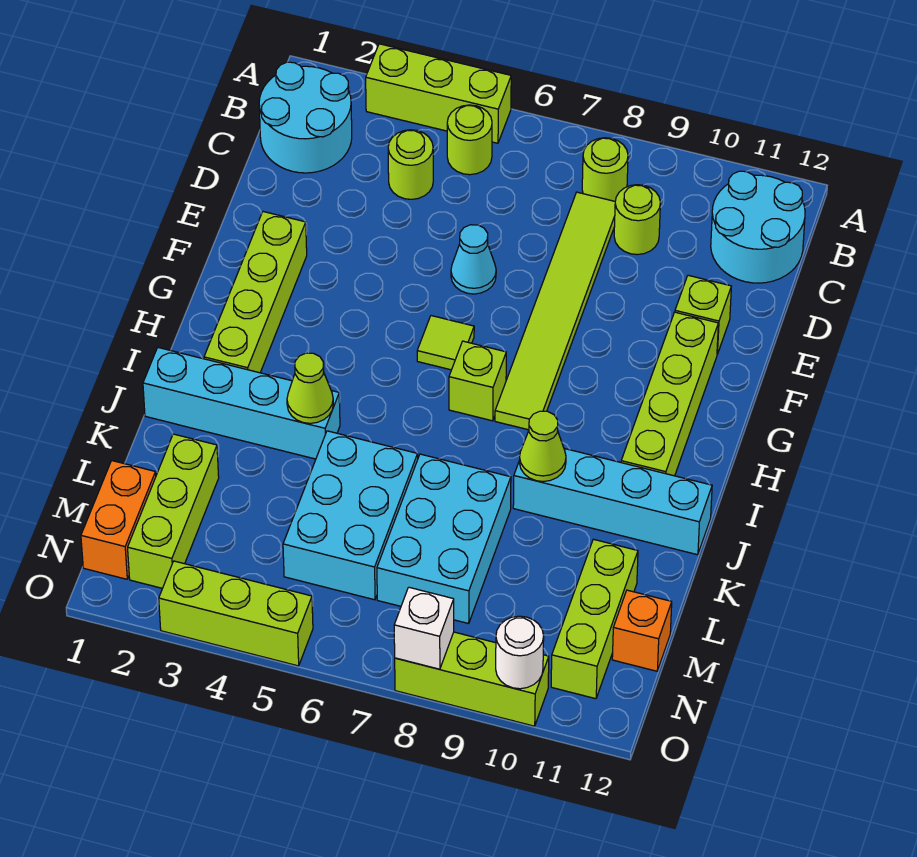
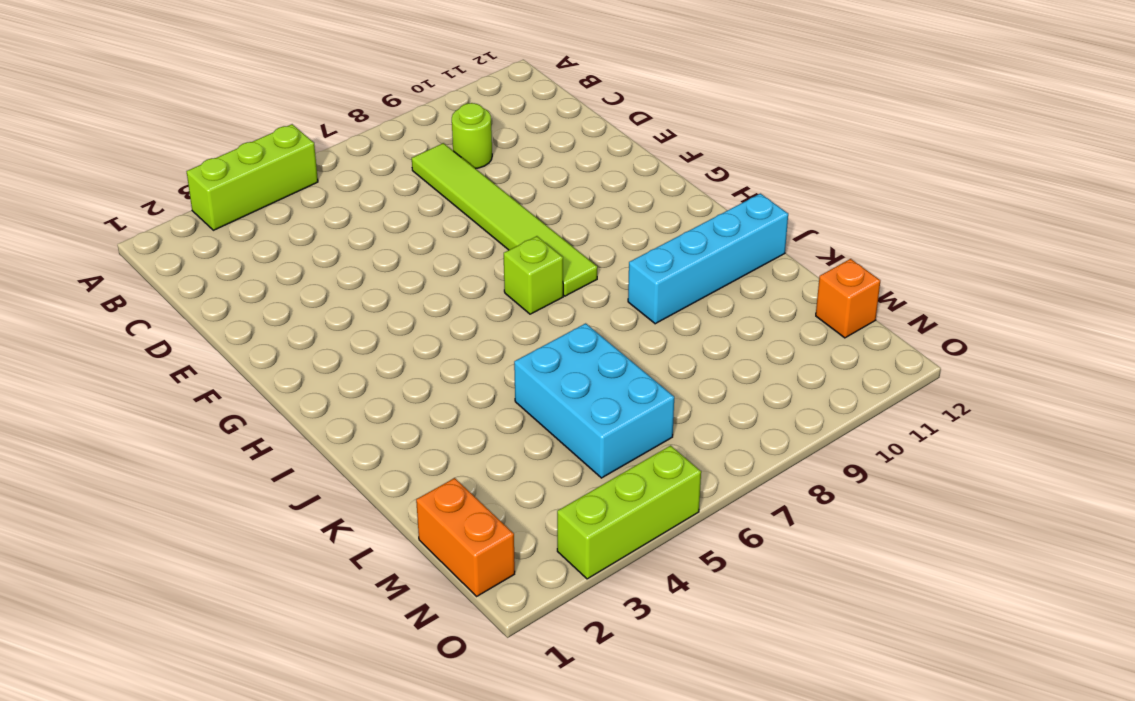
none -> cyan 2x2 round brick [259,62,352,173]
none -> lime 1x1 round brick [447,105,492,175]
none -> lime 1x1 round brick [582,138,628,201]

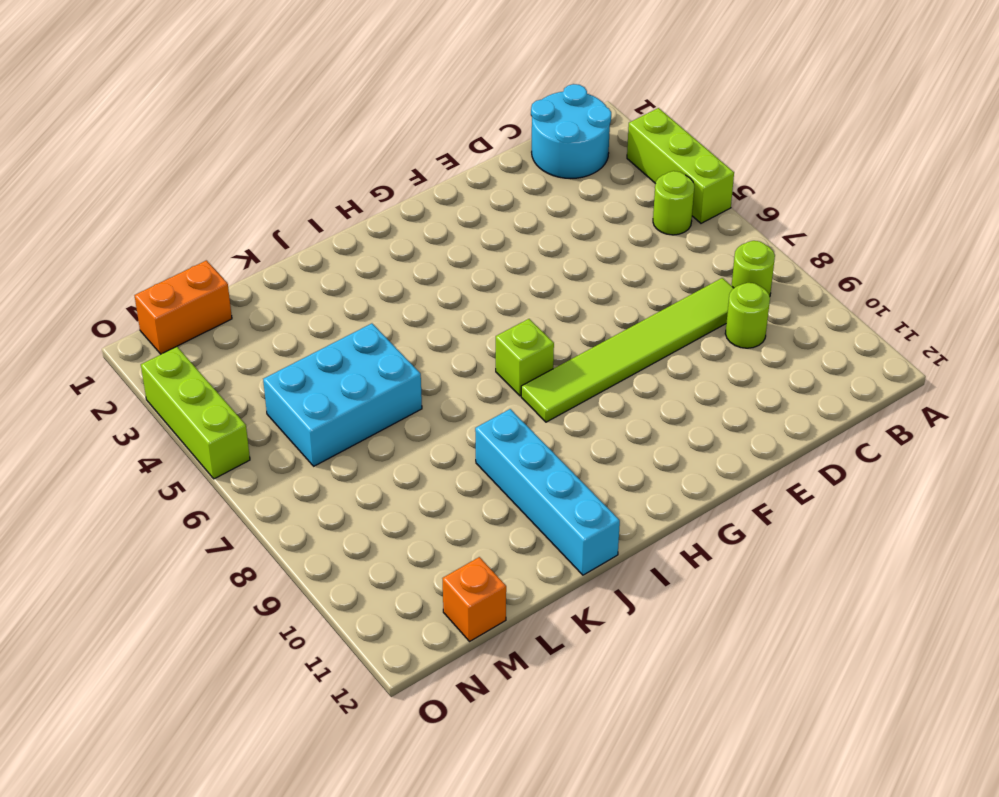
none -> cyan 2x2 round brick [711,171,805,283]
none -> lime 1x1 round brick [388,130,433,199]
none -> cyan 1x1 cone [451,225,496,294]

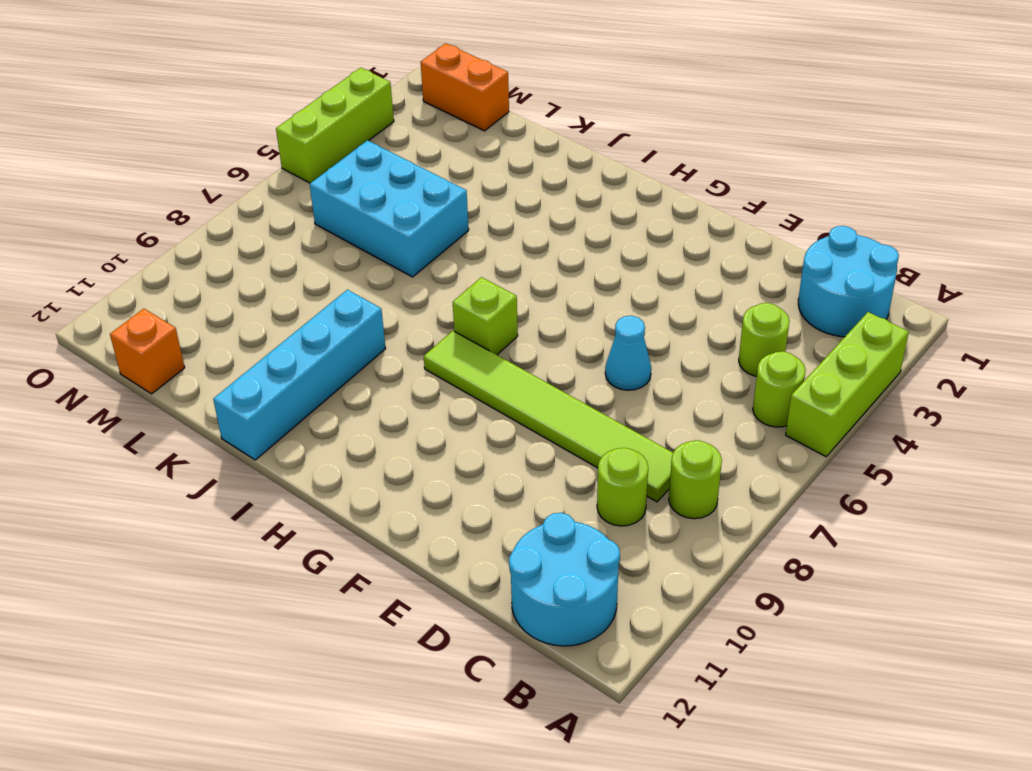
none -> lime 1x1 brick [675,275,731,354]
none -> lime 1x4 brick [204,212,307,373]
none -> lime 1x4 brick [621,312,718,476]

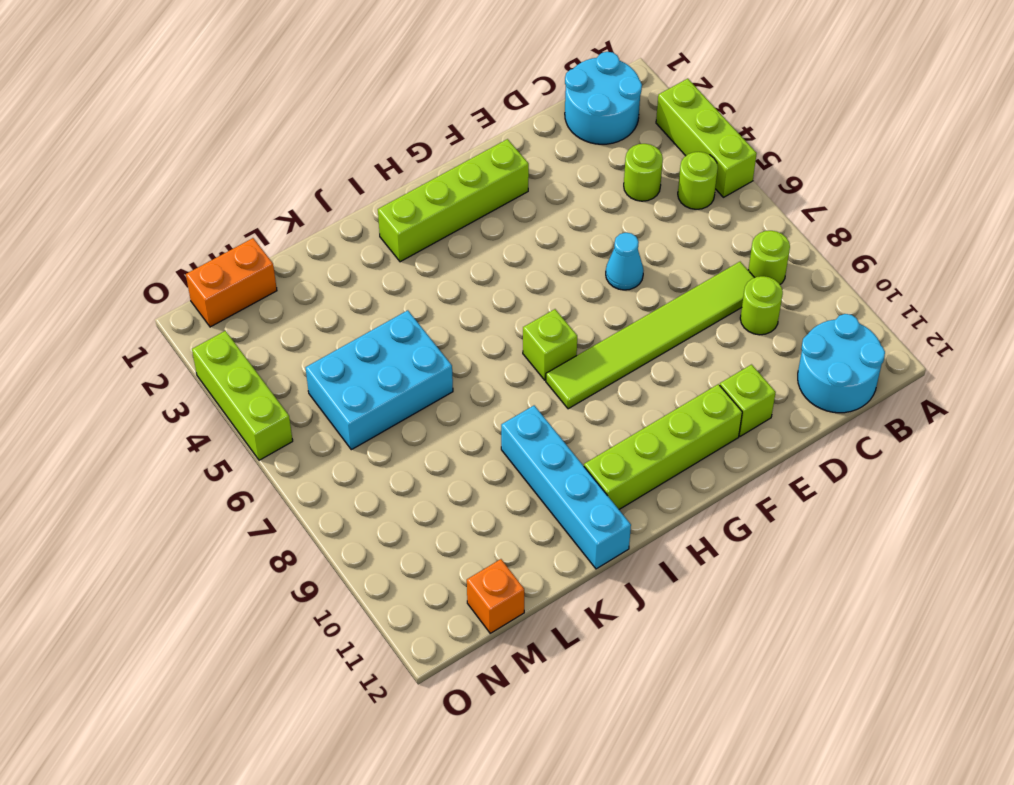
none -> lime 1x1 tile [417,316,474,370]
none -> cyan 1x4 brick [143,348,340,459]
none -> cyan 2x3 brick [377,454,511,623]

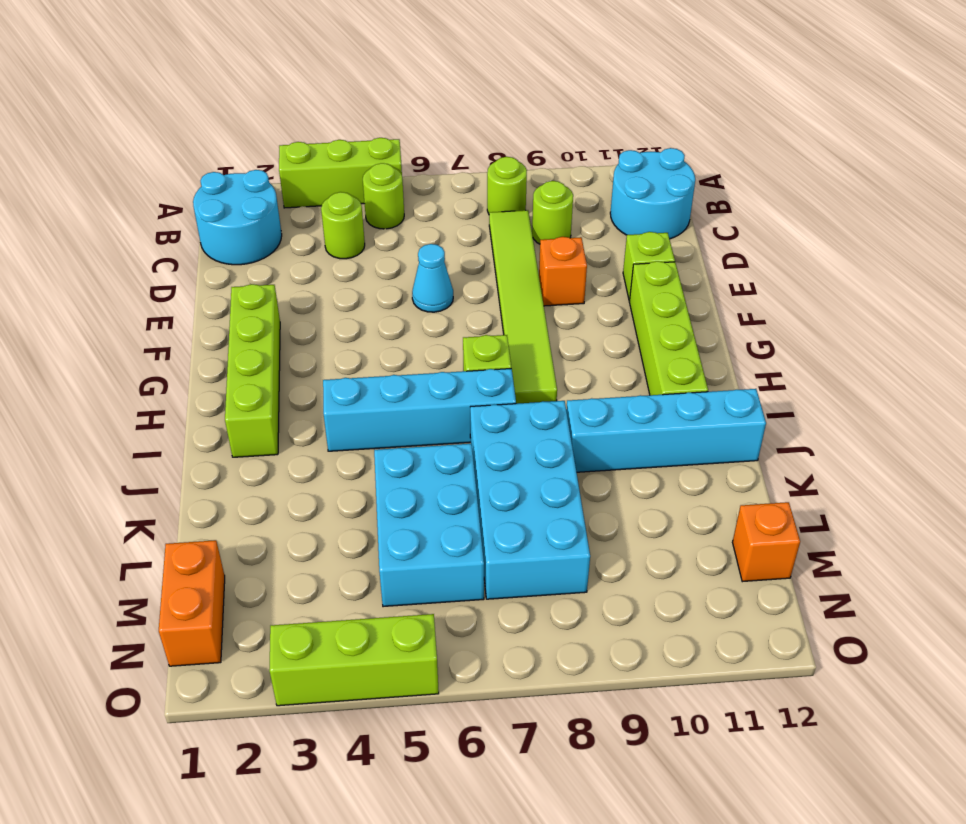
orange 1x1 brick [539,237,587,306] -> none
cyan 1x4 brick [323,369,516,451] -> cyan 1x4 brick moved to [143,348,340,459]
cyan 2x4 brick [470,401,590,599] -> cyan 2x3 brick [377,454,511,623]
none -> lime 1x1 tile [417,316,474,370]
none -> lime 1x3 brick [128,434,219,588]
none -> lime 1x3 brick [551,539,638,699]

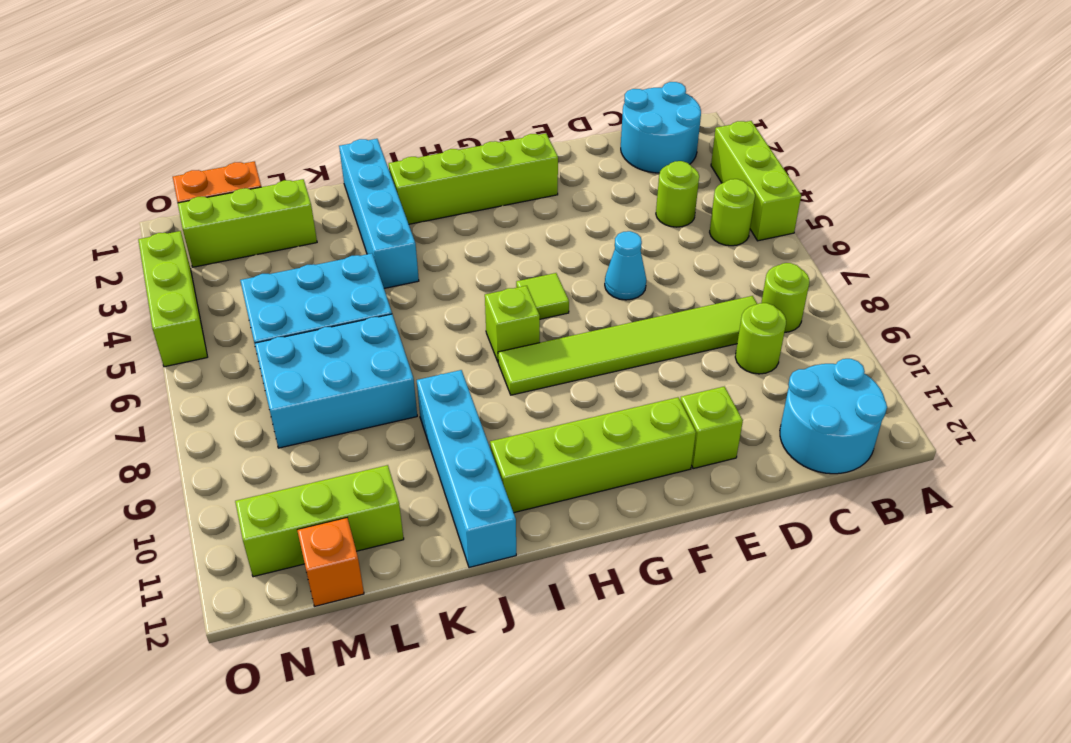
none -> lime 1x3 brick [395,632,549,726]
none -> lime 1x1 cone [287,353,333,423]
none -> lime 1x1 cone [520,411,566,482]

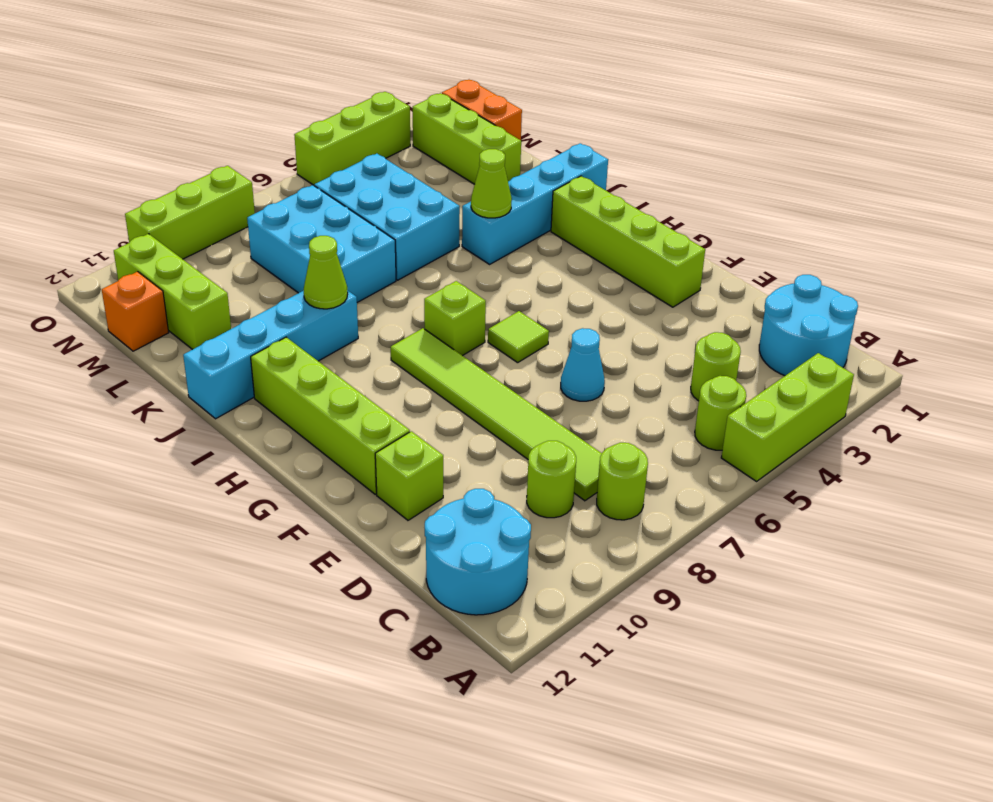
none -> white 1x1 brick [394,587,454,669]
none -> white 1x1 round brick [496,616,544,689]

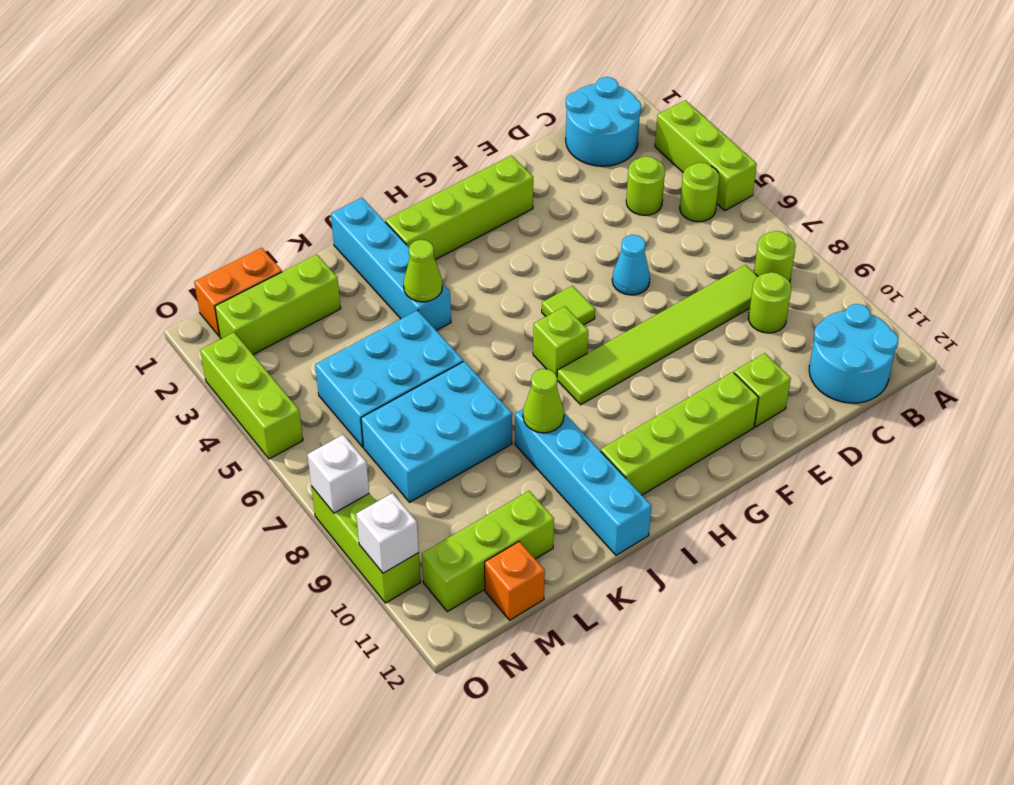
white 1x1 brick [356,493,419,573] -> white 1x1 round brick [496,616,544,689]

